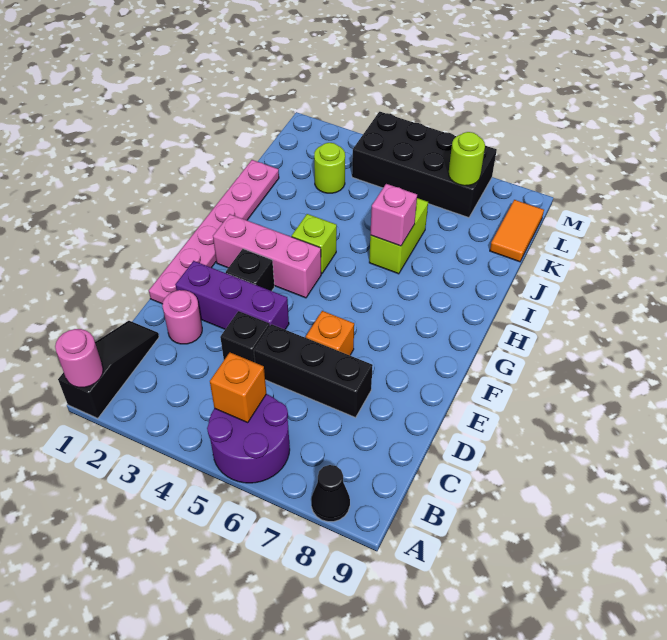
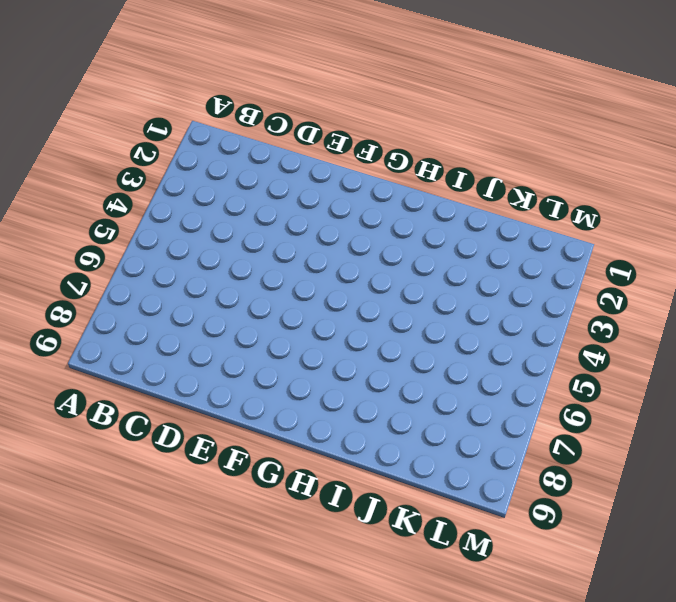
none -> black 1x3 slope [58,321,159,418]
none -> purple 2x2 round brick [207,394,290,483]
none -> black 1x1 cone [311,465,350,522]

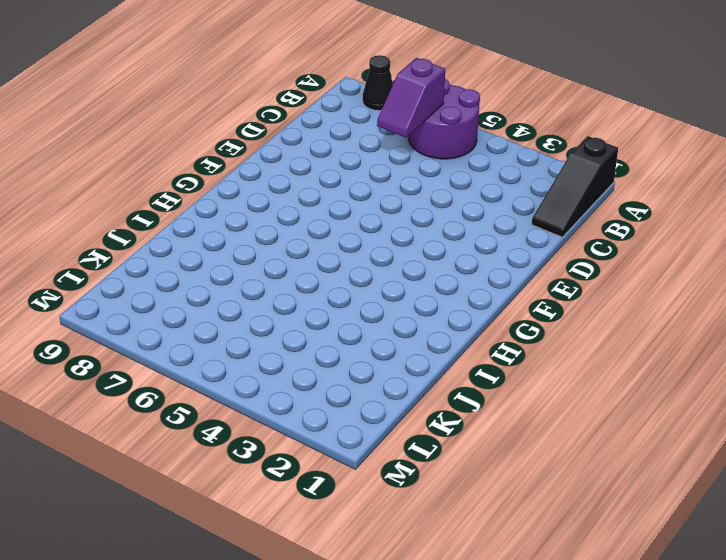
purple 1x2 slope [377,58,445,138] -> none
none -> pink 1x1 round brick [162,290,202,344]
none -> black 1x1 brick [220,311,270,362]
none -> black 1x3 brick [254,324,373,418]

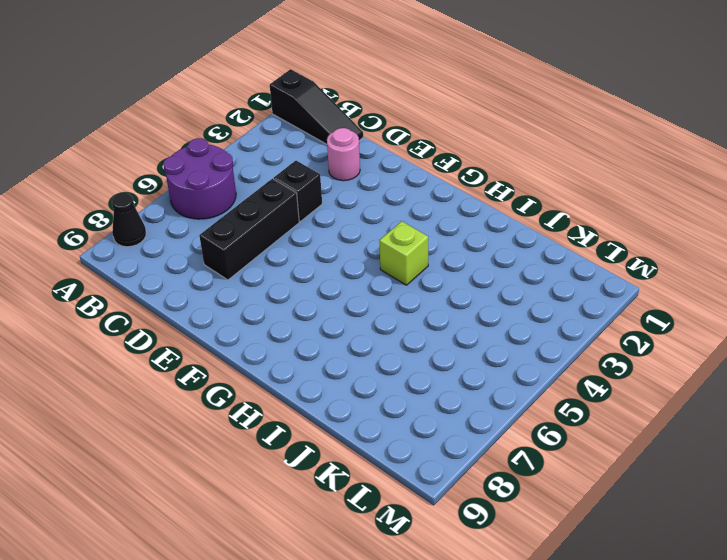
none -> pink 1x6 plate [149,160,279,304]
none -> purple 1x3 brick [175,261,289,329]
none -> orange 1x1 brick [306,311,354,355]

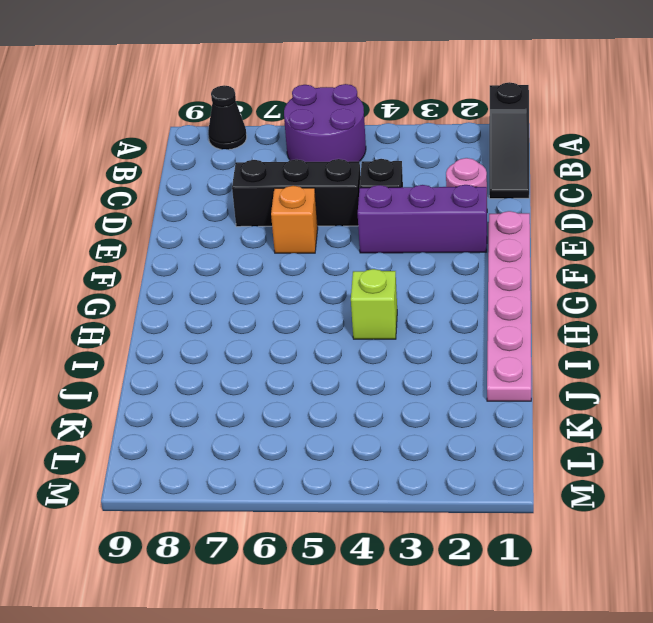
none -> black 1x1 brick [226,249,274,291]
none -> pink 1x3 brick [213,214,321,298]
none -> lime 1x2 brick [369,198,428,274]

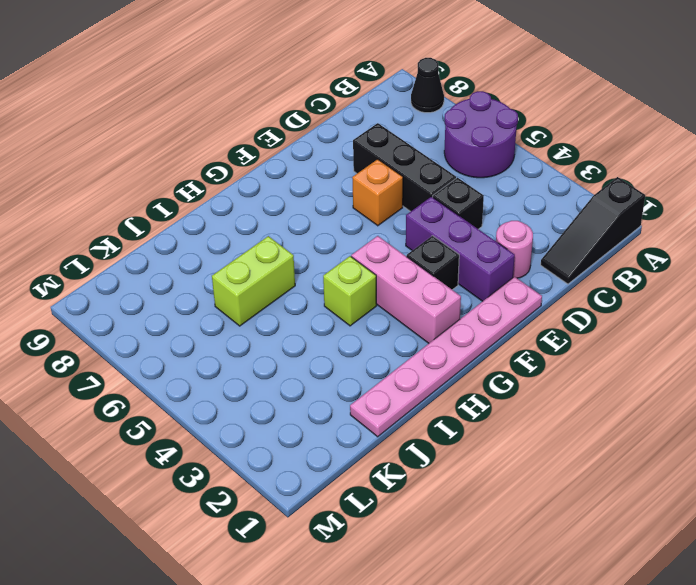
none -> lime 1x1 round brick [314,143,345,193]
none -> orange 1x2 tile [490,200,544,262]
none -> black 2x4 brick [352,112,497,218]

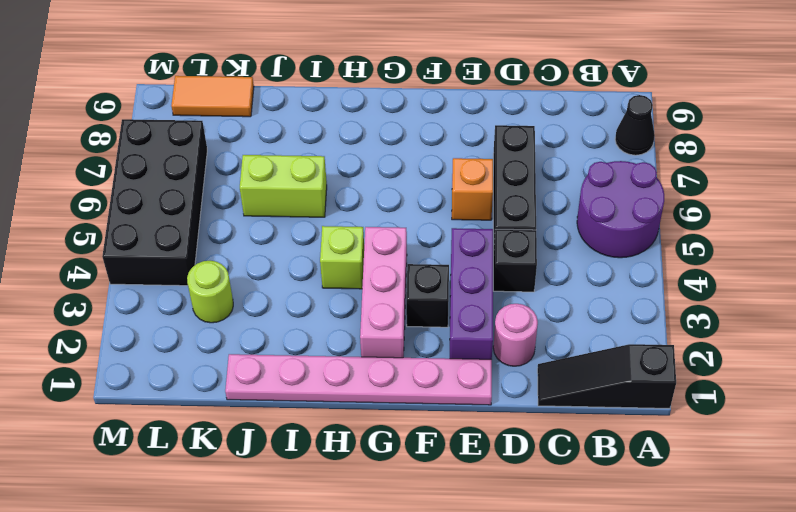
none -> pink 1x1 round brick [55,329,103,387]
none -> orange 1x1 brick [210,353,266,422]
none -> pink 1x1 brick [370,184,417,246]

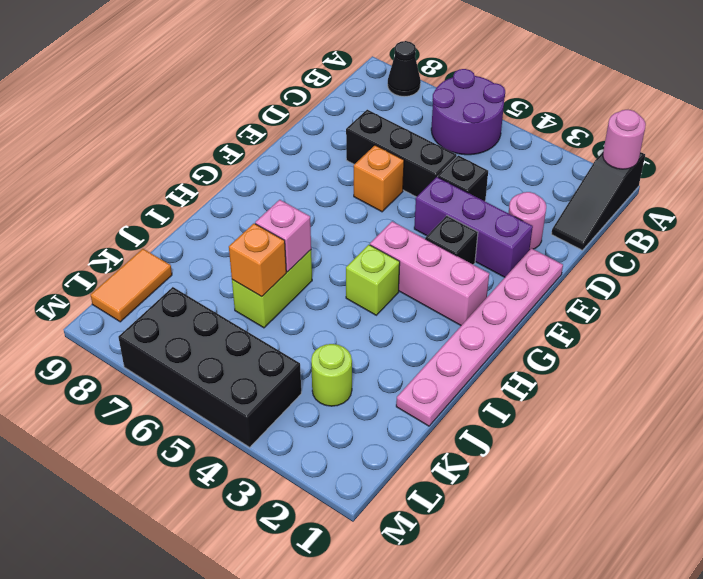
orange 1x1 brick [229,223,286,297] -> orange 1x1 brick moved to [210,353,266,422]
none -> lime 1x1 round brick [449,132,485,186]

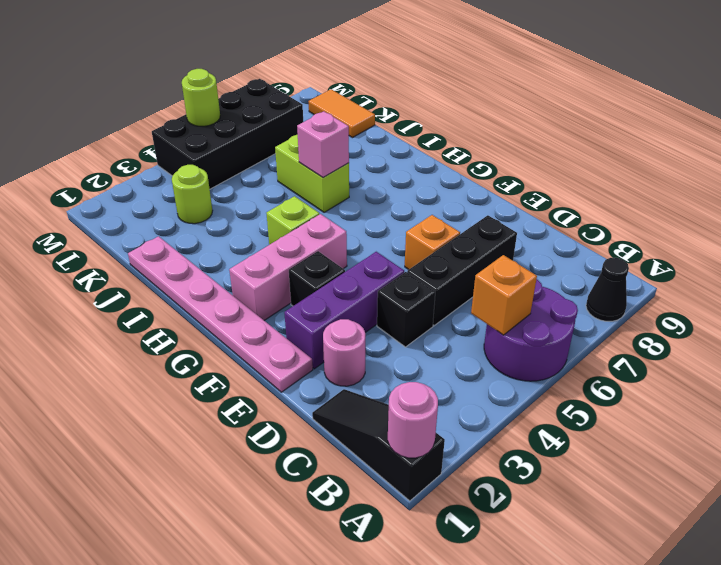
lime 1x1 round brick [182,69,220,126] -> lime 1x1 round brick moved to [449,132,485,186]

